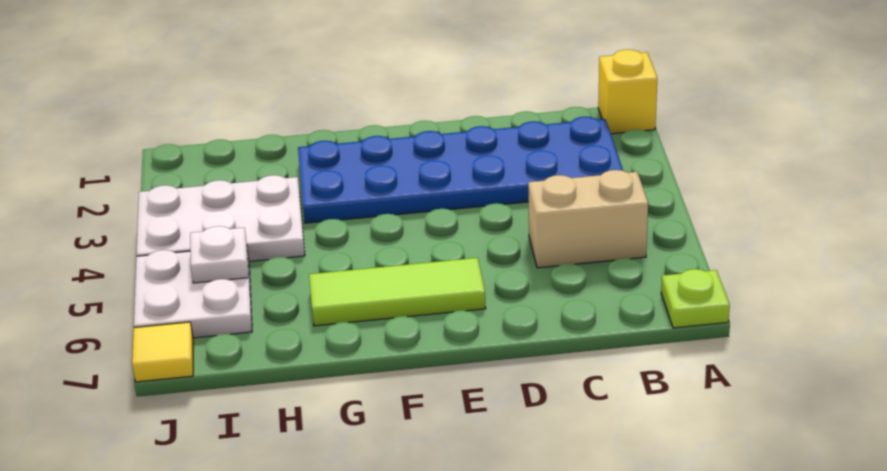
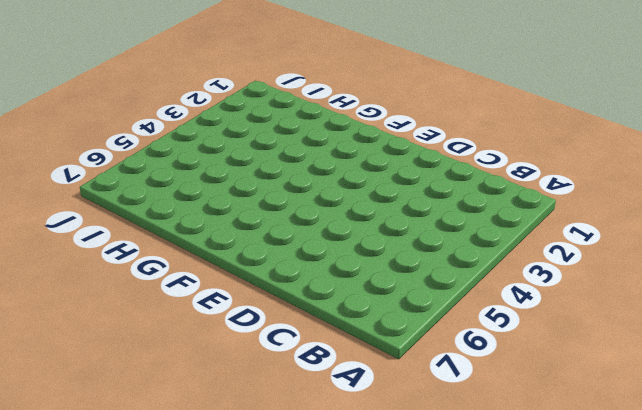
none -> yellow 1x1 brick [598,50,657,134]
none -> lime 1x1 plate [661,269,730,328]

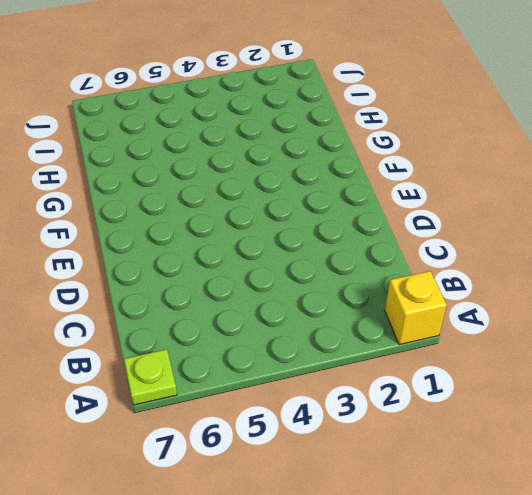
none -> blue 2x6 plate [298,117,623,223]
none -> tan 1x2 brick [528,170,648,268]

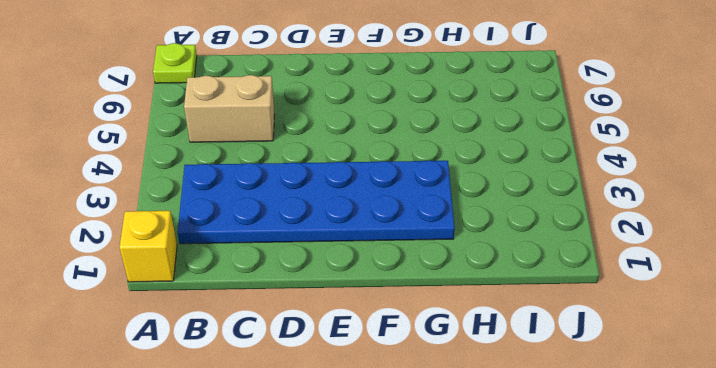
none -> lime 1x3 tile [309,258,486,326]
none -> white 2x3 plate [136,175,305,261]

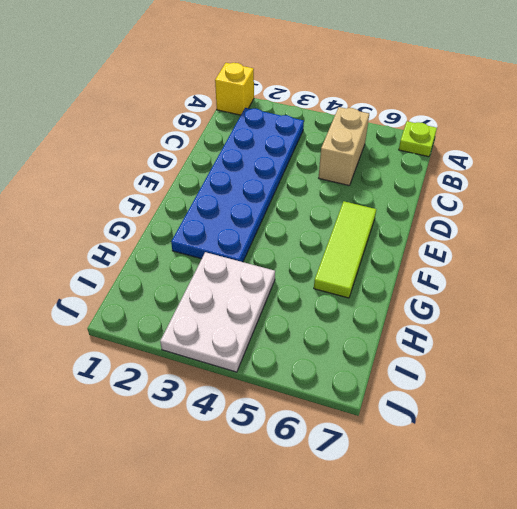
none -> white 2x2 plate [134,250,252,338]
none -> yellow 1x1 tile [132,322,193,382]

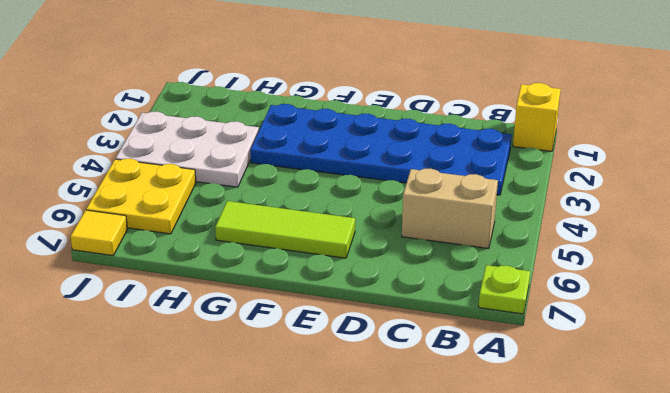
yellow 2x2 plate [86,159,196,234] -> white 2x2 plate [134,250,252,338]
none -> white 1x1 plate [190,226,248,283]

